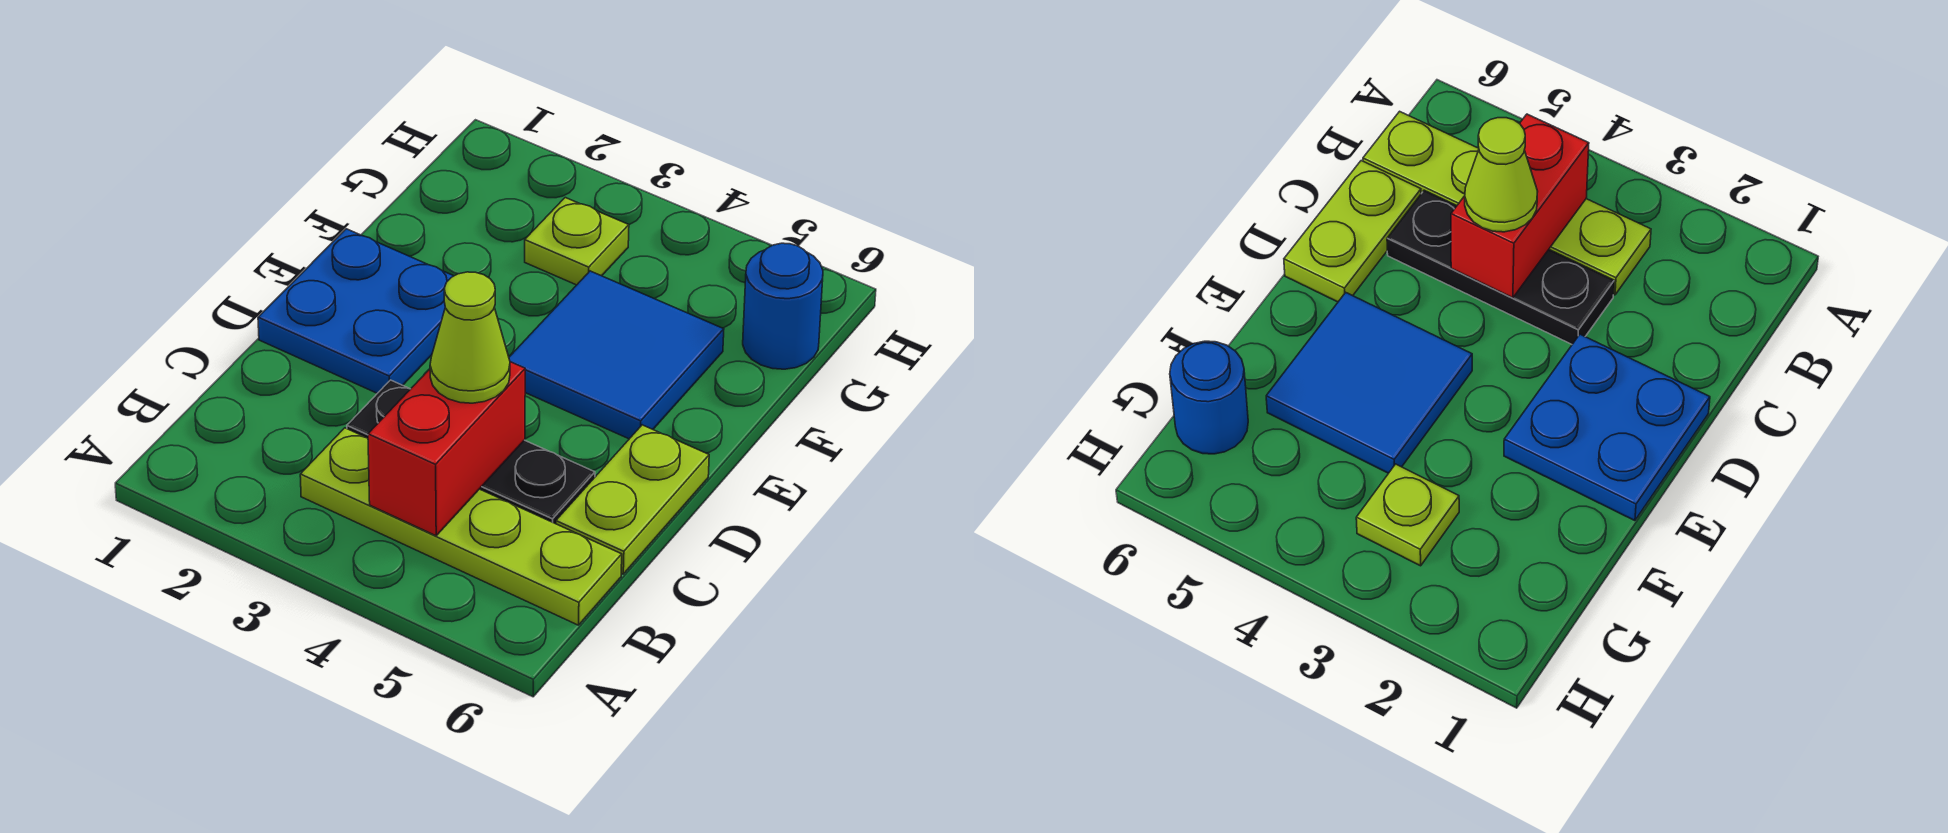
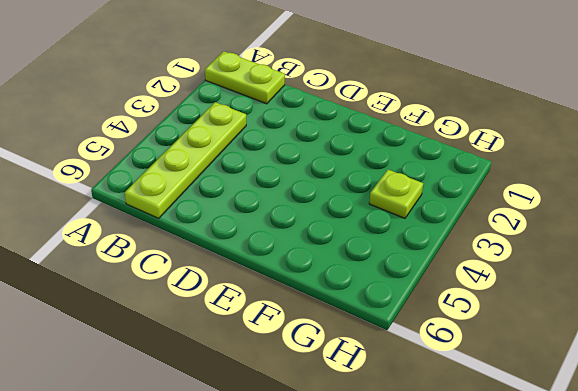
lime 1x2 plate [205,51,285,104] -> lime 1x2 plate moved to [556,425,709,574]
none -> black 1x3 plate [347,380,595,524]
none -> blue 2x2 plate [258,229,453,393]

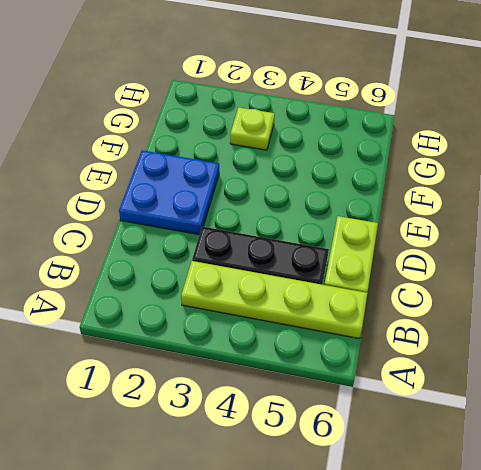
none -> blue 2x2 tile [509,271,724,439]
none -> blue 1x1 round brick [743,243,823,369]

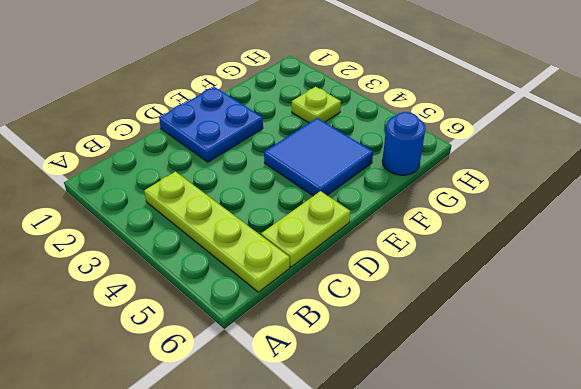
none -> black 1x3 plate [347,380,595,524]
none -> red 1x2 brick [368,362,525,536]

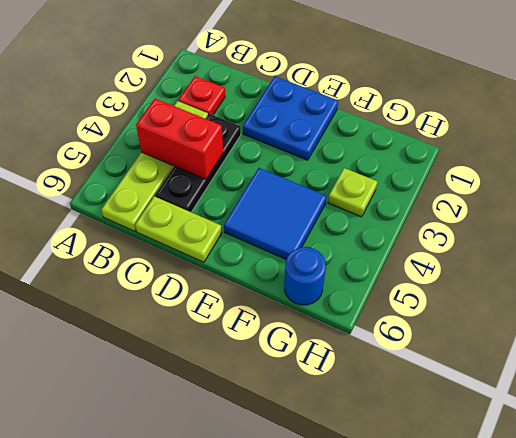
red 1x1 plate [178,76,225,115] -> none
none -> lime 1x1 cone [430,272,510,403]

